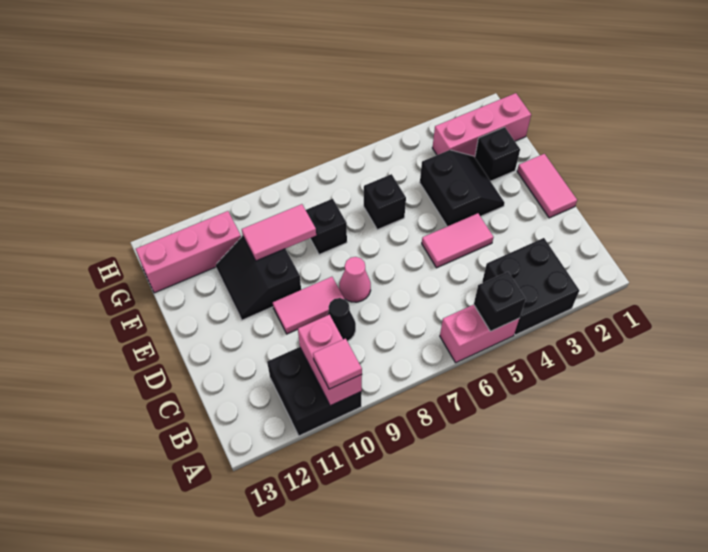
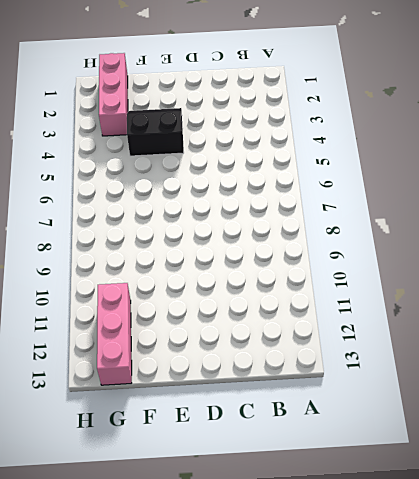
none -> black 2x2 brick [482,238,579,335]
none -> pink 1x2 brick [440,305,519,363]
none -> black 2x2 brick [267,347,362,436]

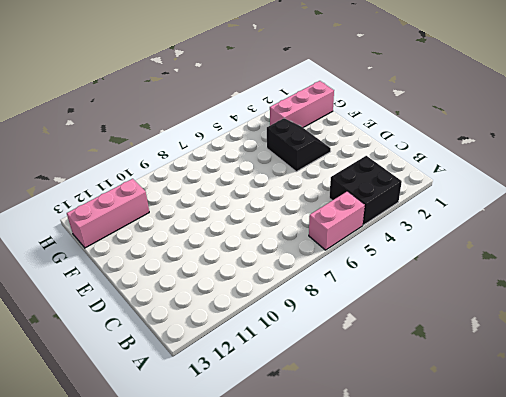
none -> black 2x2 brick [267,347,362,436]
none -> black 1x1 cone [327,298,356,341]
none -> pink 1x2 tile [517,154,577,218]

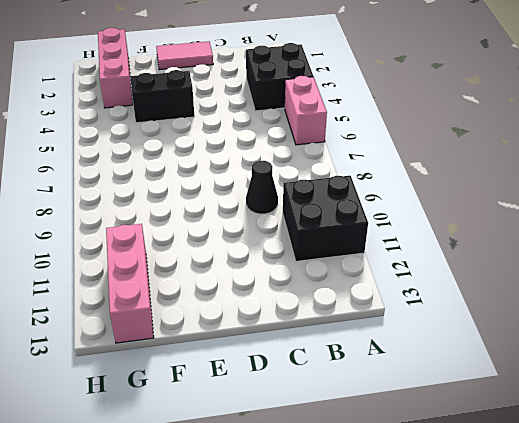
none -> pink 1x2 tile [422,213,494,268]
none -> pink 1x1 cone [339,257,371,302]
none -> pink 1x2 tile [273,277,344,334]

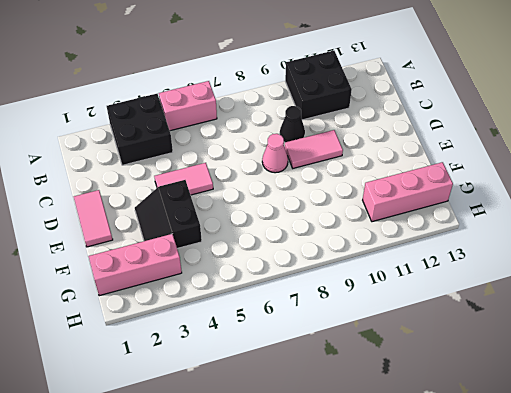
none -> black 2x2 slope [216,236,301,320]
none -> black 1x1 brick [475,127,520,181]
none -> black 1x1 brick [364,174,406,230]

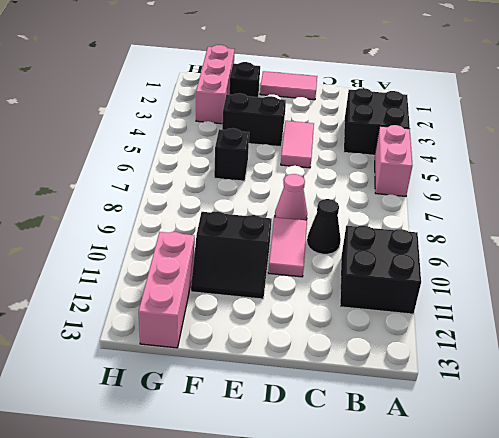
none -> black 1x1 brick [306,199,347,255]
none -> black 1x1 brick [474,272,526,331]
none -> pink 1x2 brick [298,314,362,406]

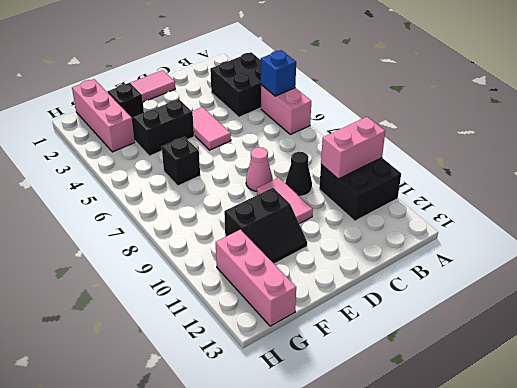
blue 1x1 brick [261,50,296,96] -> black 1x1 brick [474,272,526,331]
none -> black 1x1 brick [306,199,347,255]
none -> pink 1x2 tile [242,204,316,261]
none -> pink 1x1 tile [313,339,362,389]

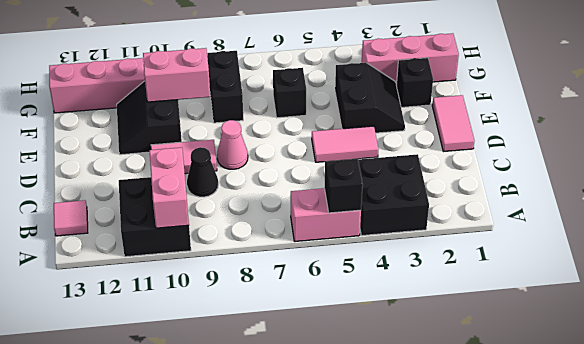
pink 1x1 tile [54,200,88,236] -> pink 1x1 tile moved to [313,339,362,389]
black 1x2 brick [207,51,243,123] -> black 1x1 brick [306,199,347,255]
pink 1x2 brick [143,48,210,102] -> pink 1x2 tile [242,204,316,261]

